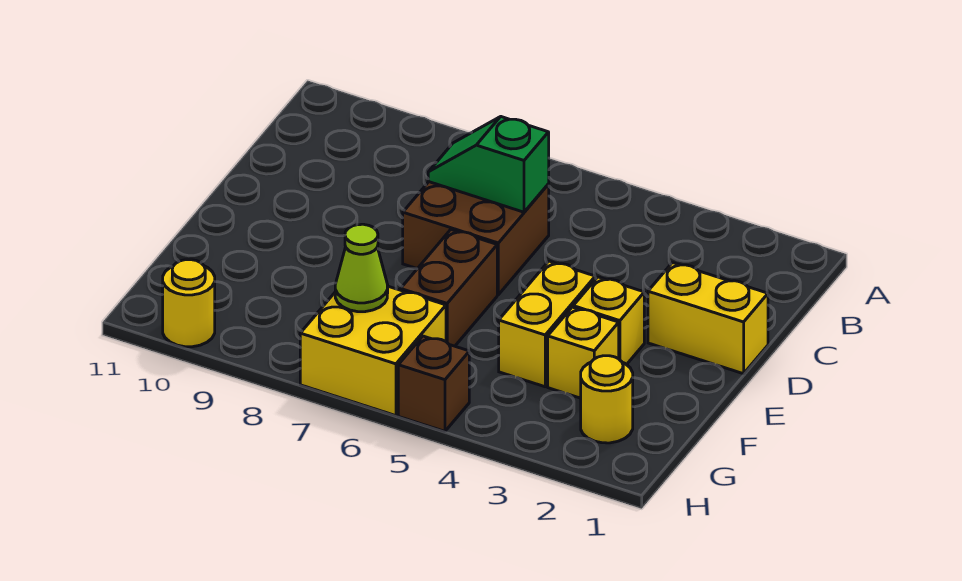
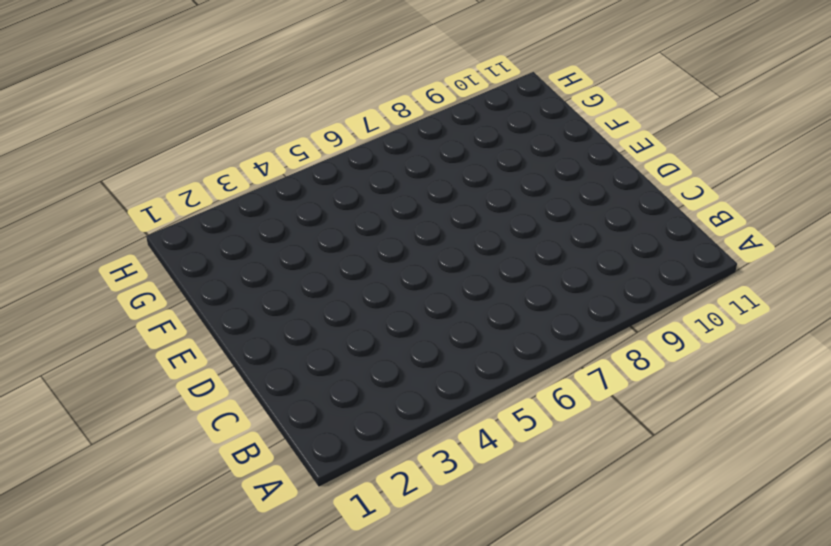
none -> brown 2x2 brick [403,182,549,295]
none -> yellow 1x2 brick [648,263,768,374]
none -> yellow 1x1 brick [573,277,644,365]

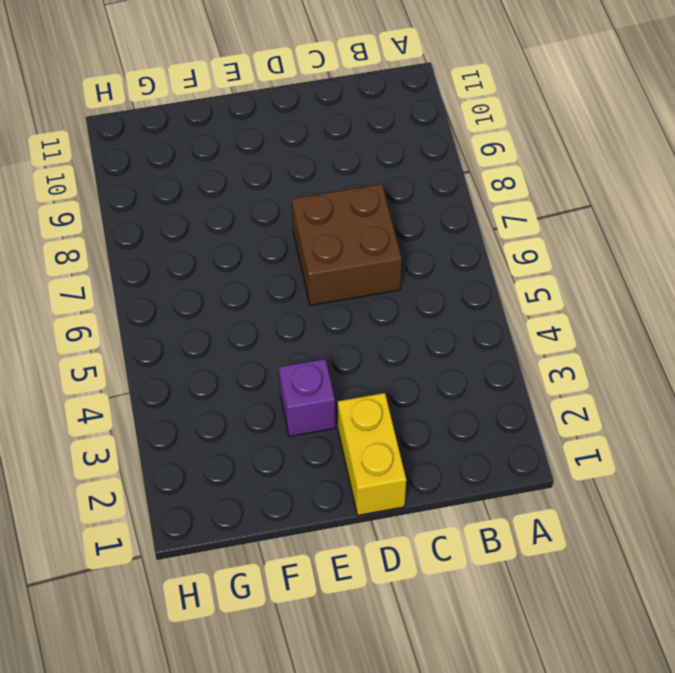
purple 1x1 brick [279,359,335,437] -> yellow 1x1 brick [573,277,644,365]
none -> yellow 1x2 brick [499,261,595,387]
none -> brown 1x2 brick [401,230,497,346]
none -> yellow 1x1 brick [548,307,619,398]

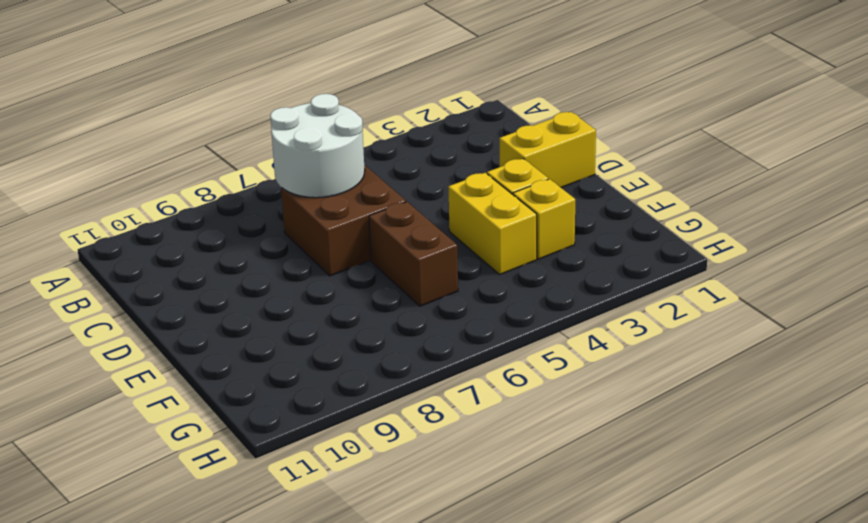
white 2x2 round brick [270,94,365,198] -> green 1x2 slope [428,117,549,212]
none -> yellow 1x1 round brick [581,356,633,443]
none -> yellow 2x2 brick [300,286,446,416]
none -> brown 1x1 brick [398,336,469,431]

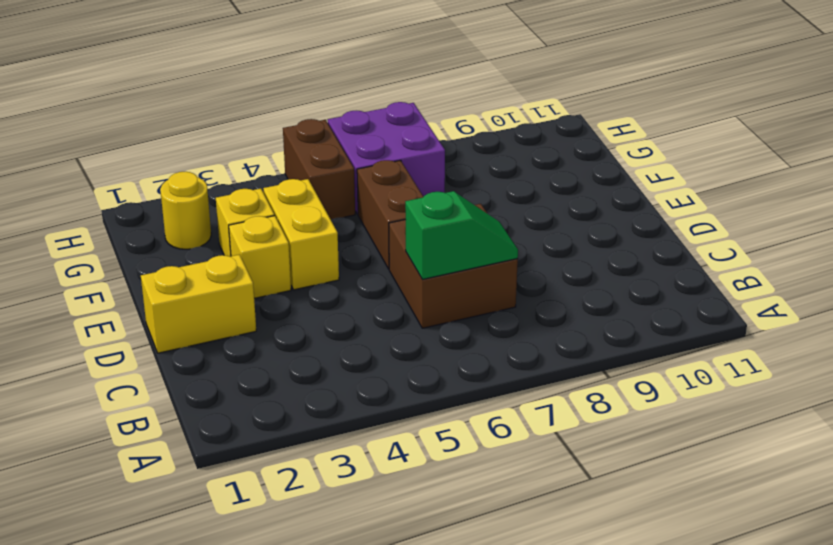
brown 1x2 brick [283,119,355,220] -> brown 1x1 brick [398,336,469,431]
purple 2x2 brick [328,102,445,214] -> yellow 2x2 brick [300,286,446,416]
none -> yellow 1x1 round brick [163,260,215,347]
none -> lime 1x1 cone [335,224,388,312]

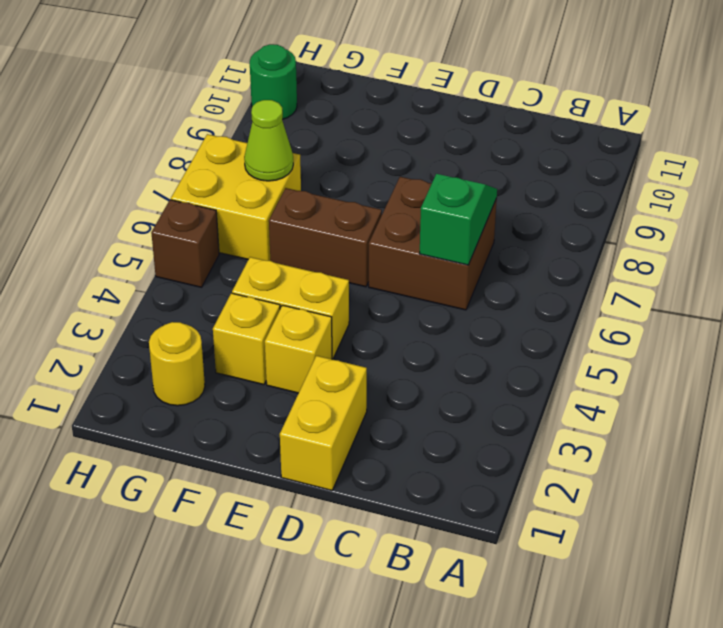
green 1x1 round brick [250,44,297,119] -> yellow 1x1 round brick [163,260,215,347]

